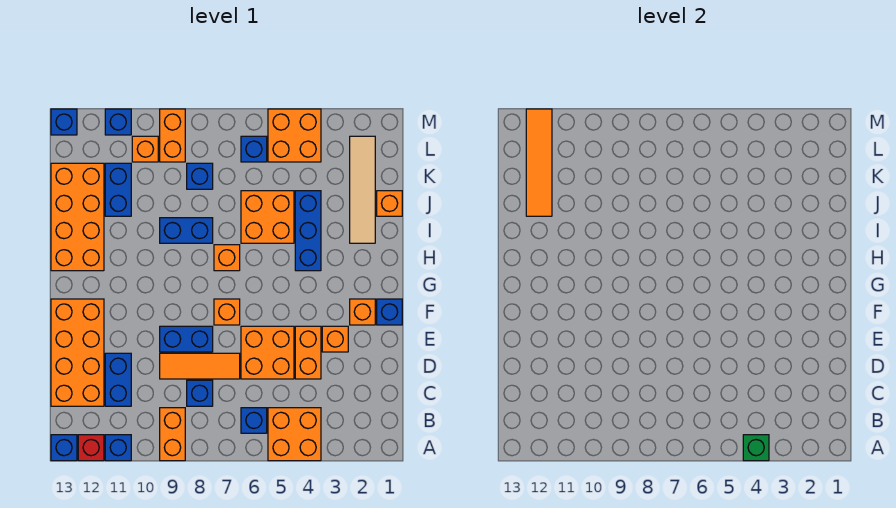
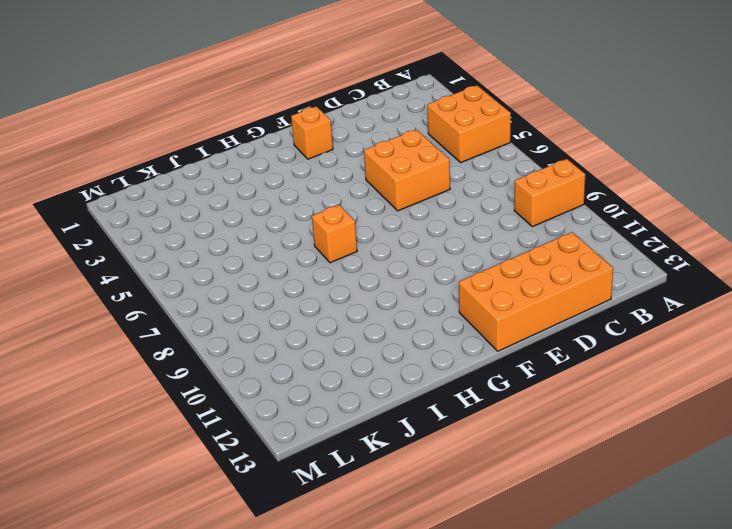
none -> blue 1x1 brick [105,435,131,461]
none -> red 1x1 brick [78,435,104,461]
none -> blue 1x1 brick [51,435,77,461]
none -> blue 1x1 brick [241,408,267,433]

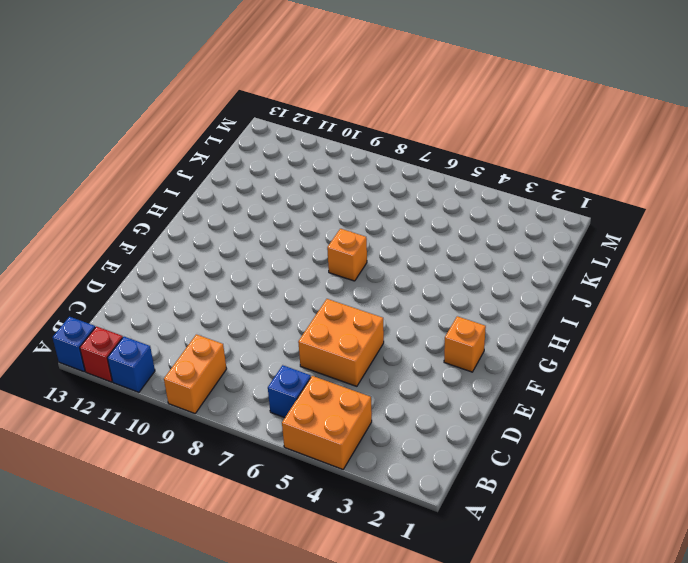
none -> blue 1x1 brick [187,380,213,406]
none -> blue 1x2 brick [105,353,131,406]
none -> orange 2x4 brick [51,299,104,406]
none -> orange 1x2 brick [295,326,321,379]

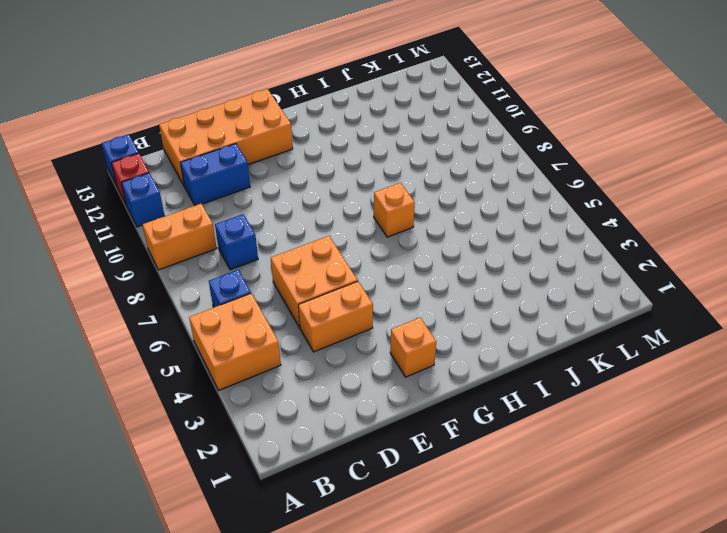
none -> orange 1x3 tile [160,353,240,379]
none -> orange 1x1 brick [322,326,348,352]
none -> blue 1x2 brick [160,326,213,352]
none -> blue 1x1 brick [377,299,402,325]

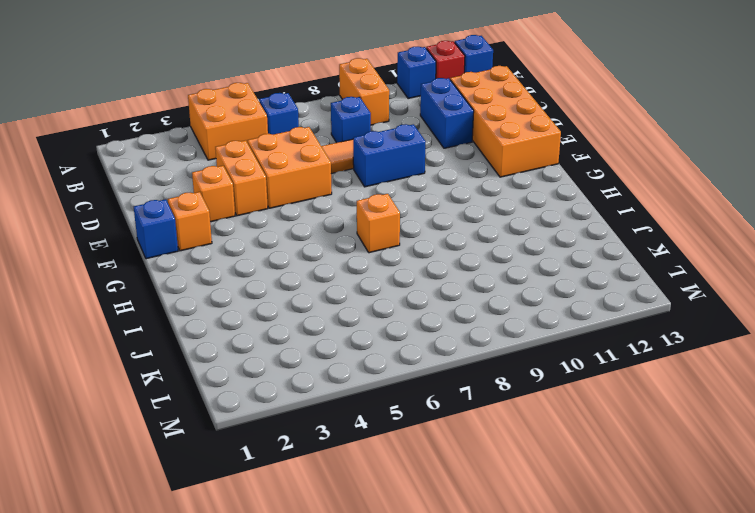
none -> orange 1x1 brick [214,299,240,325]
none -> blue 1x3 brick [295,191,321,271]
none -> orange 2x4 brick [51,163,104,271]
none -> tan 1x4 tile [350,136,375,243]

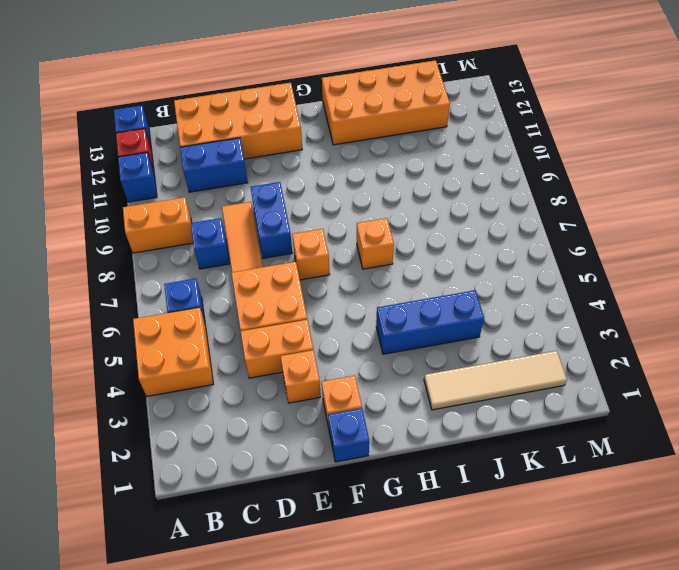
none -> orange 2x2 brick [241,191,294,243]
none -> blue 1x2 brick [160,218,213,243]
none -> orange 1x1 brick [377,191,402,216]
none -> blue 1x2 brick [105,163,131,216]

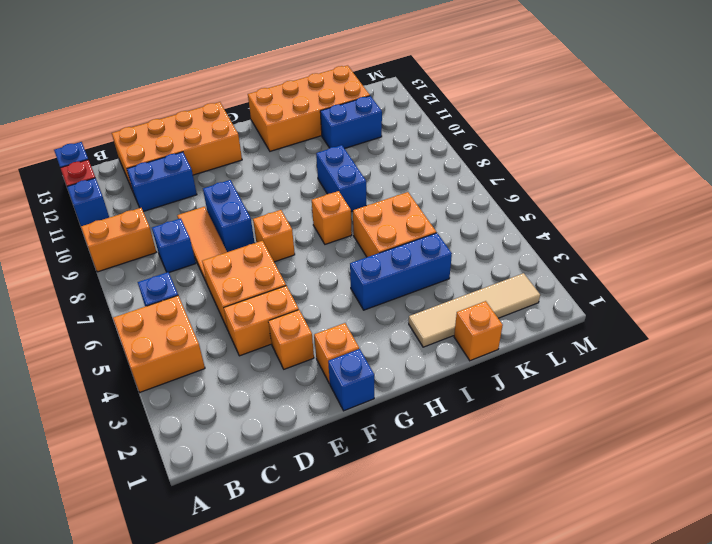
none -> blue 1x1 brick [187,163,213,189]
none -> orange 2x2 brick [268,109,321,162]
none -> blue 1x1 brick [241,136,267,162]
none -> orange 1x2 brick [160,109,185,162]

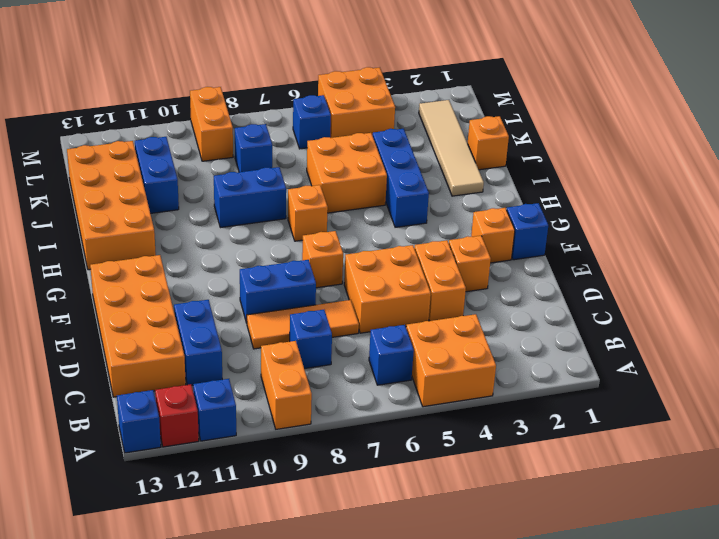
none -> orange 1x1 brick [132,136,158,162]
none -> blue 1x1 brick [105,109,131,135]
none -> blue 1x1 brick [51,109,77,135]
none -> green 1x1 brick [743,435,769,461]

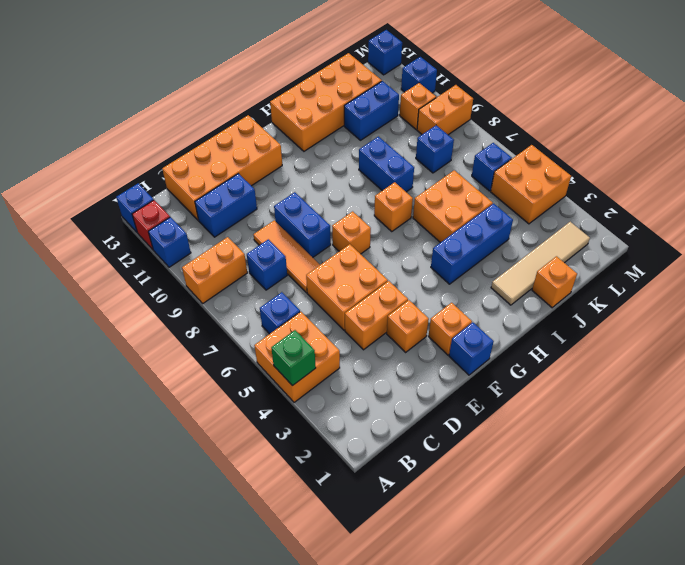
none -> orange 1x4 tile [526,109,552,216]

